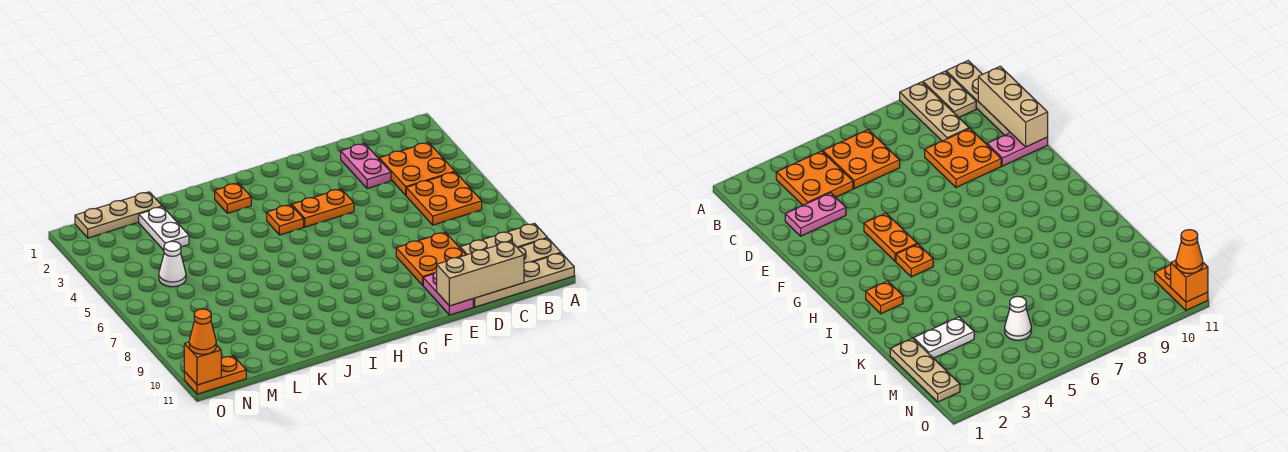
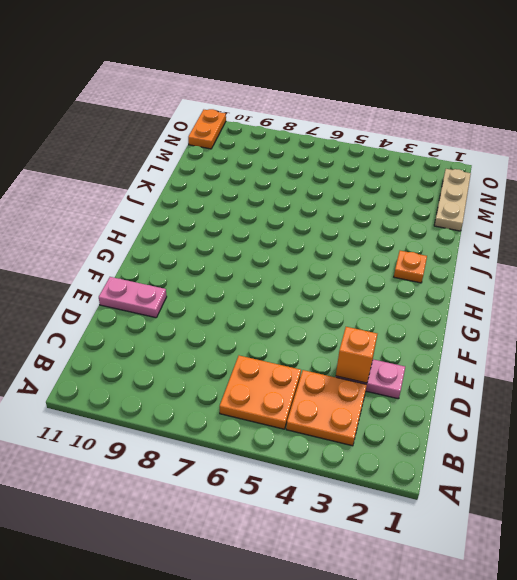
orange 1x1 brick [336,327,377,383] -> orange 1x1 brick moved to [184,342,221,385]
none -> tan 1x3 plate [460,223,547,255]
none -> tan 1x2 plate [517,238,561,264]
none -> tan 1x4 plate [473,253,574,307]

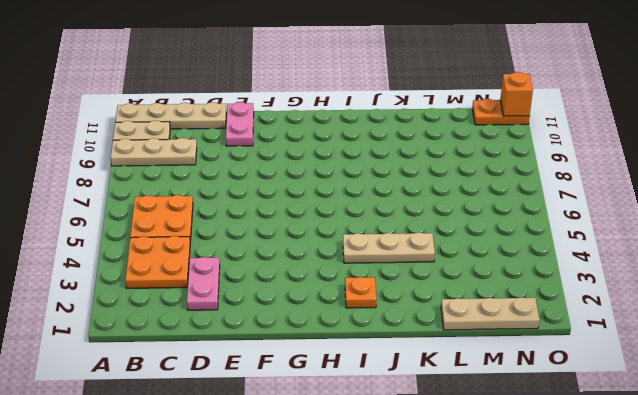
tan 1x3 plate [343,232,435,263] -> none
none -> orange 2x2 plate [396,232,466,285]
none -> orange 1x2 plate [292,189,354,227]
none -> orange 1x1 plate [267,205,304,235]

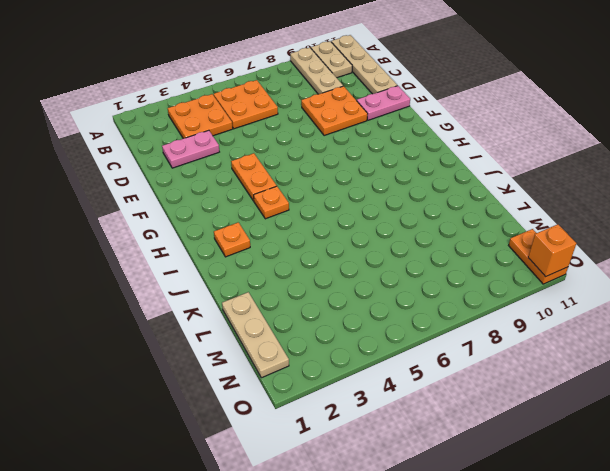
none -> white 1x2 plate [139,207,189,250]
none -> white 1x1 cone [159,241,186,287]
none -> tan 1x3 brick [437,241,524,306]

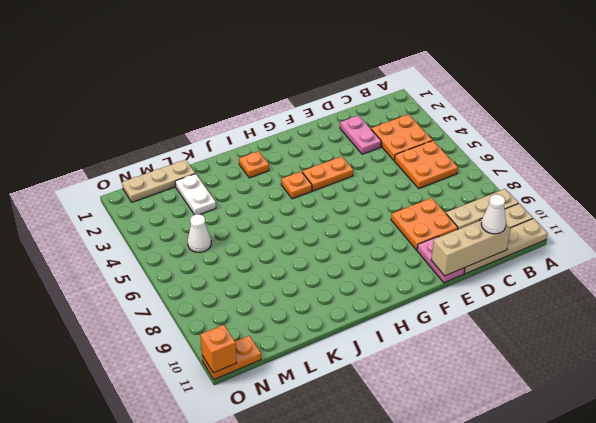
white 1x1 cone [481,194,506,234] -> none
none -> orange 1x1 cone [189,309,216,354]

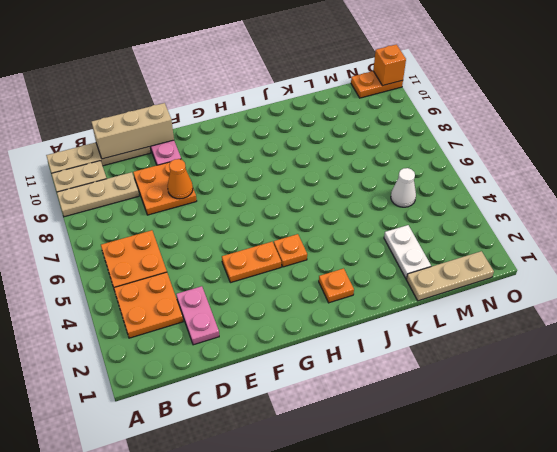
orange 1x1 cone [167,159,193,199] -> orange 1x1 cone moved to [189,309,216,354]

